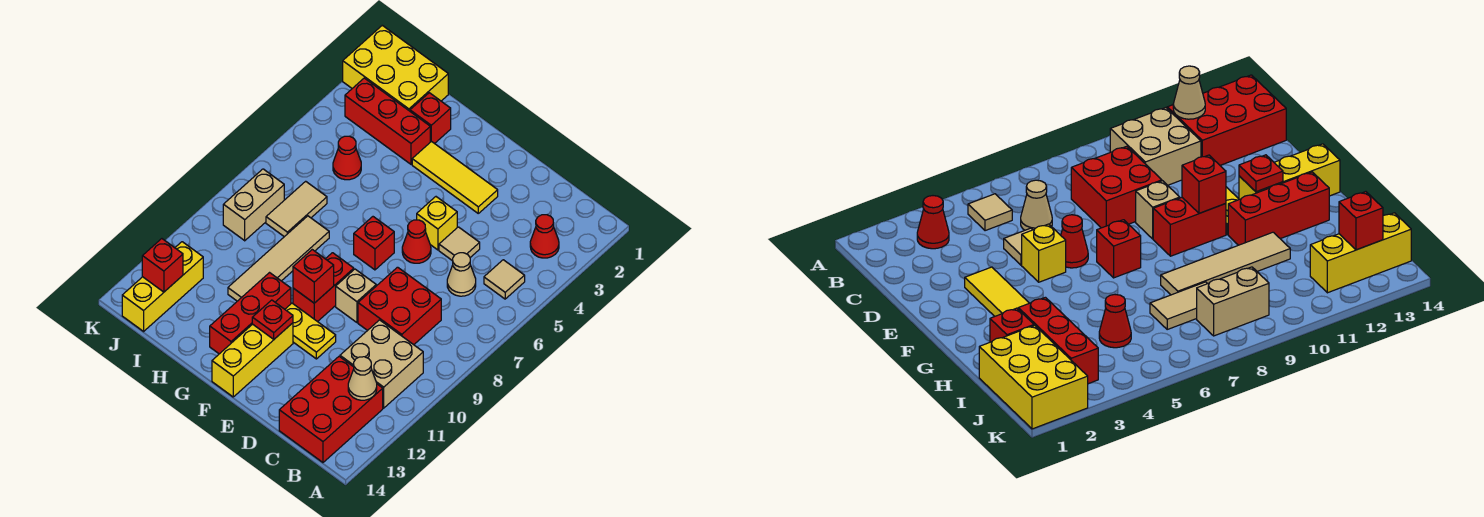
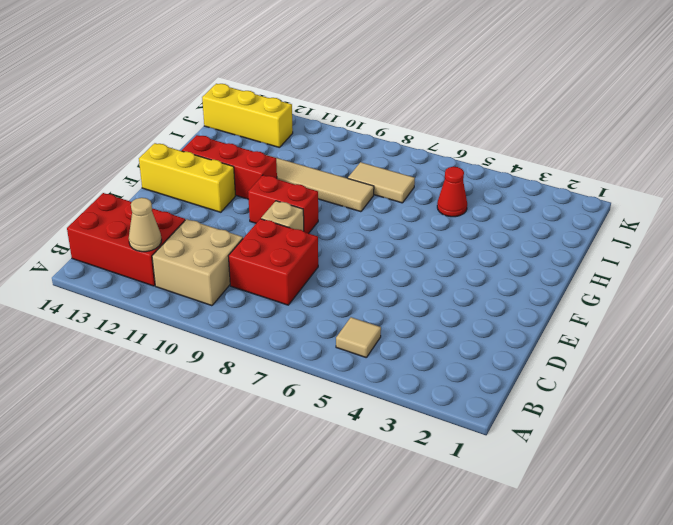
none -> red 1x1 cone [530,215,559,258]
none -> tan 1x1 cone [447,253,476,296]
none -> tan 1x1 tile [439,227,480,261]

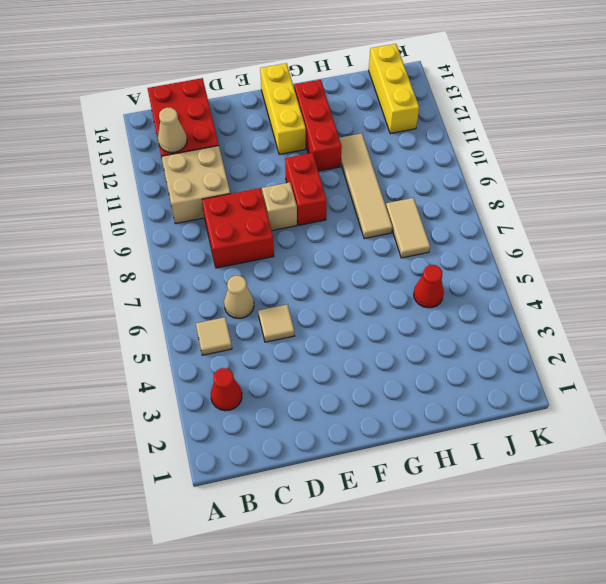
none -> yellow 1x3 tile [412,141,498,213]
none -> yellow 1x1 brick [417,197,457,250]
none -> red 1x1 cone [402,220,431,263]

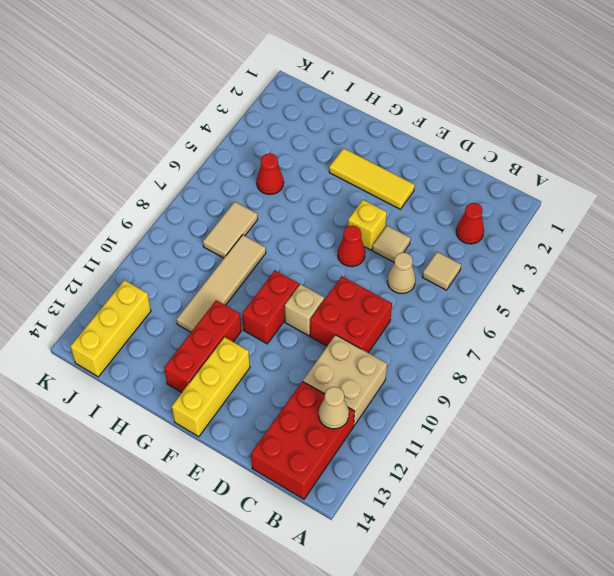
none -> yellow 1x2 plate [285,303,336,359]
none -> red 1x1 brick [354,217,394,270]
none -> red 1x1 brick [410,93,451,144]

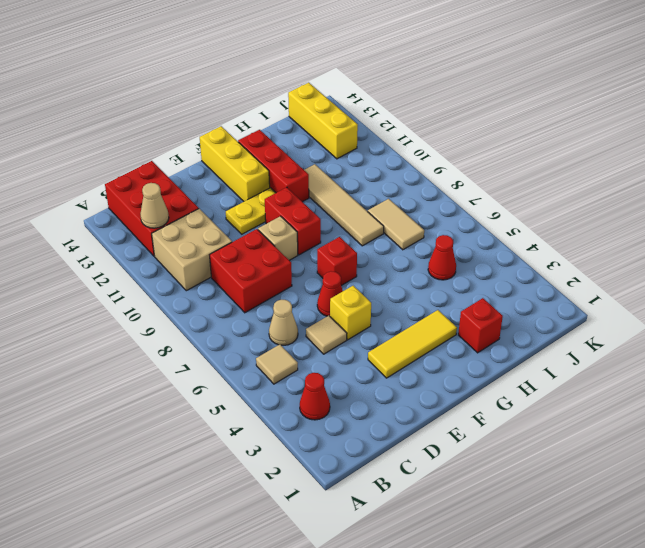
none -> red 1x3 brick [345,78,430,164]
none -> yellow 2x3 brick [343,25,448,111]
none -> tan 1x2 brick [223,169,284,241]

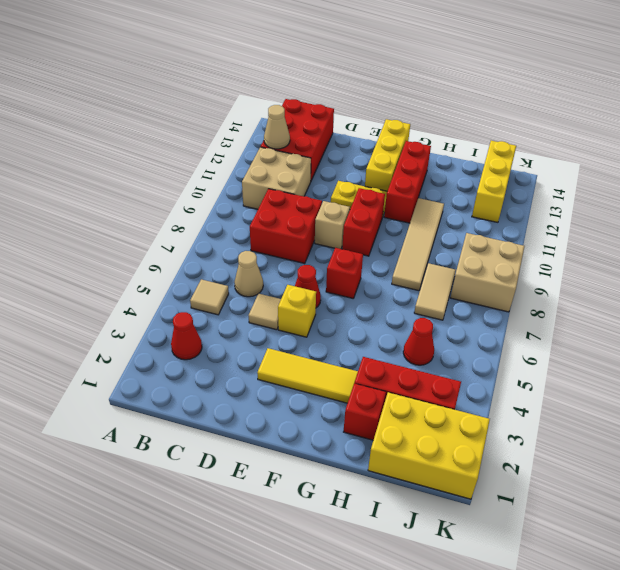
tan 2x2 brick [450,233,525,312] -> tan 1x2 brick [223,169,284,241]
none -> red 1x1 brick [293,250,334,303]
none -> red 1x1 plate [252,300,293,339]
none -> red 1x1 brick [142,239,183,292]

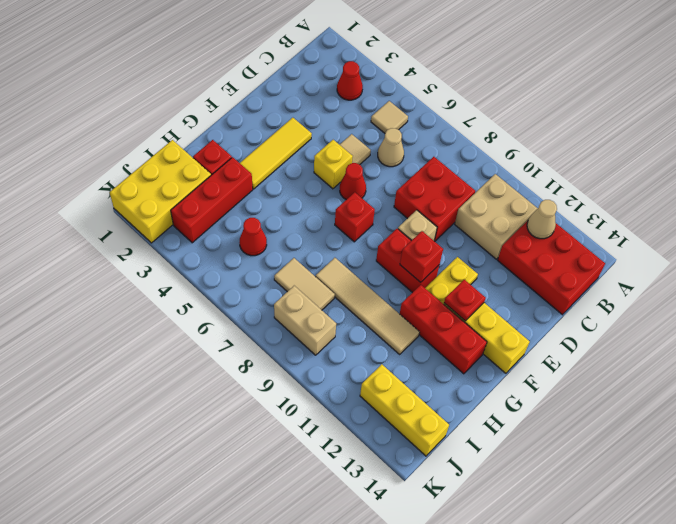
none -> red 1x1 brick [142,239,183,292]

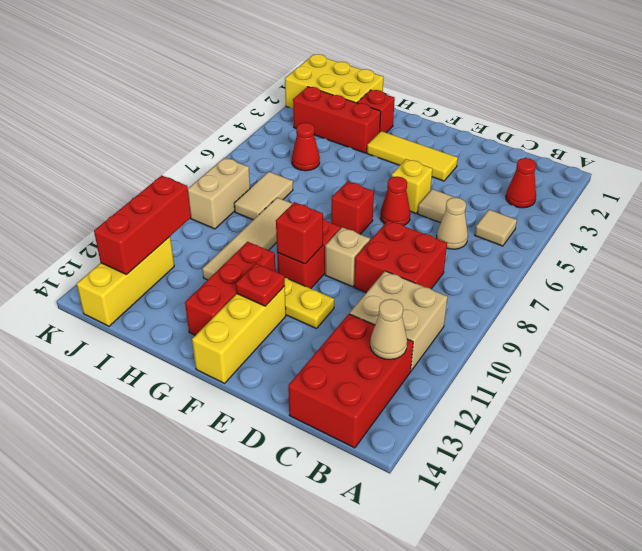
red 1x3 brick [94,175,191,275] -> red 1x1 brick [142,239,183,292]

